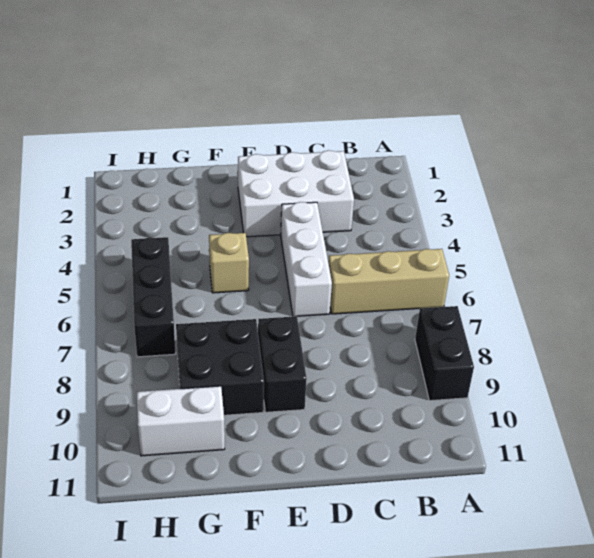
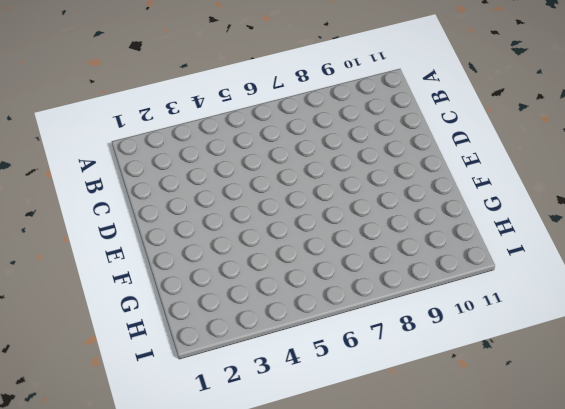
none -> tan 1x3 brick [328,249,449,314]
none -> black 1x2 brick [415,306,474,401]

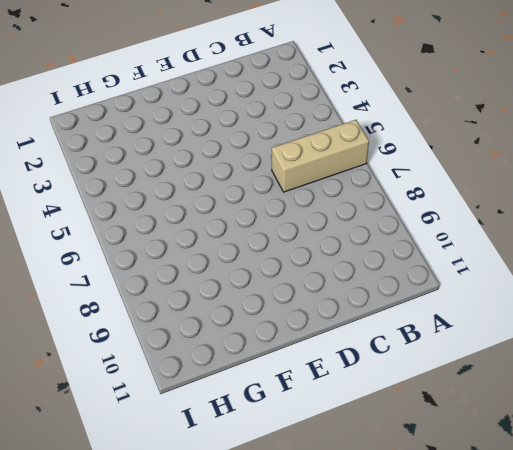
none -> black 1x2 brick [415,306,474,401]
none -> white 2x3 brick [238,150,354,237]

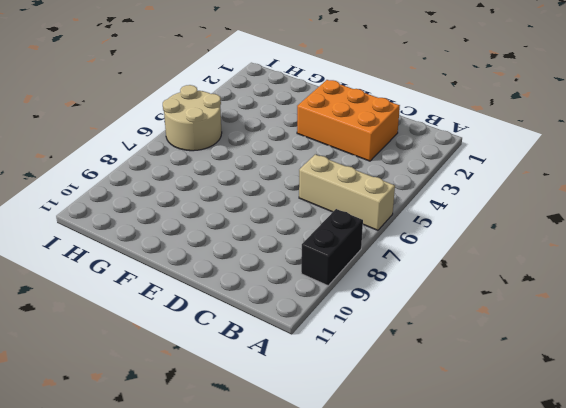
orange 2x3 brick [297,80,400,161] -> white 2x3 brick [238,150,354,237]
tan 2x2 round brick [163,85,222,151] -> black 1x3 brick [131,237,176,357]
none -> white 1x3 brick [281,202,332,317]
none -> black 1x2 brick [258,316,307,412]

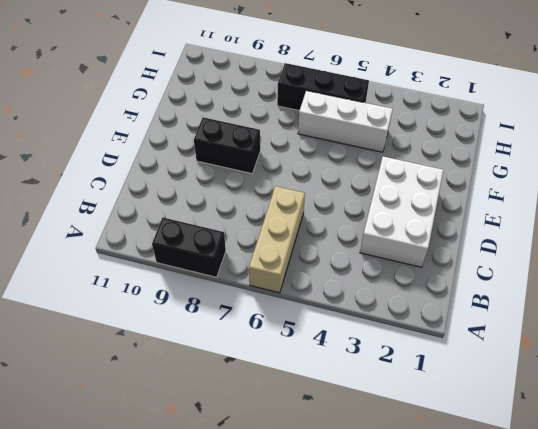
white 1x3 brick [298,91,393,152] -> white 1x3 brick moved to [281,202,332,317]
none -> tan 1x1 brick [209,233,249,293]
none -> black 2x2 brick [176,319,264,415]

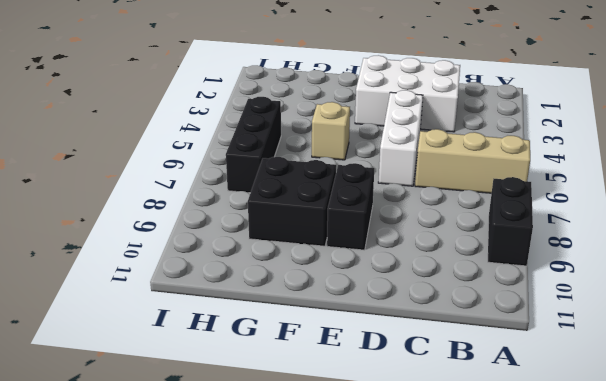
none -> white 1x2 brick [137,386,225,456]

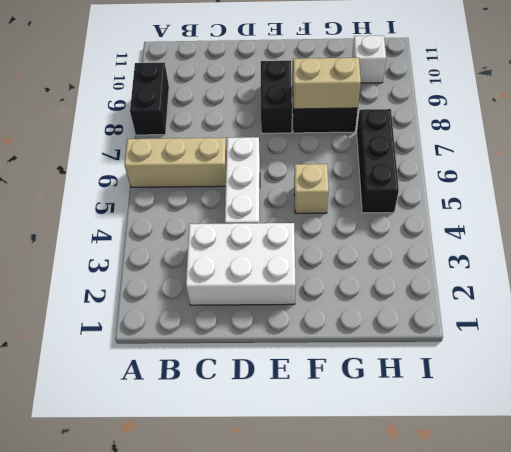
tan 1x2 brick [293,58,361,109] -> none
white 1x1 brick [352,35,386,83] -> white 1x2 brick [137,386,225,456]

